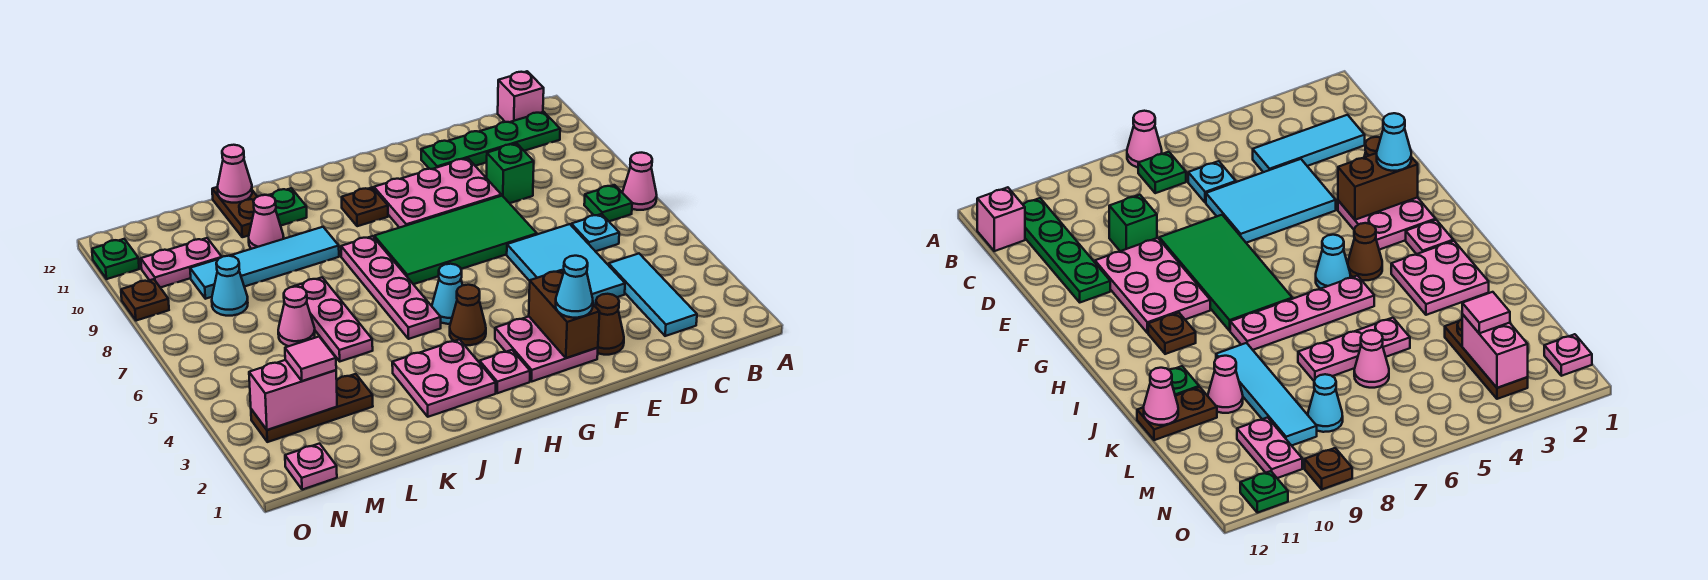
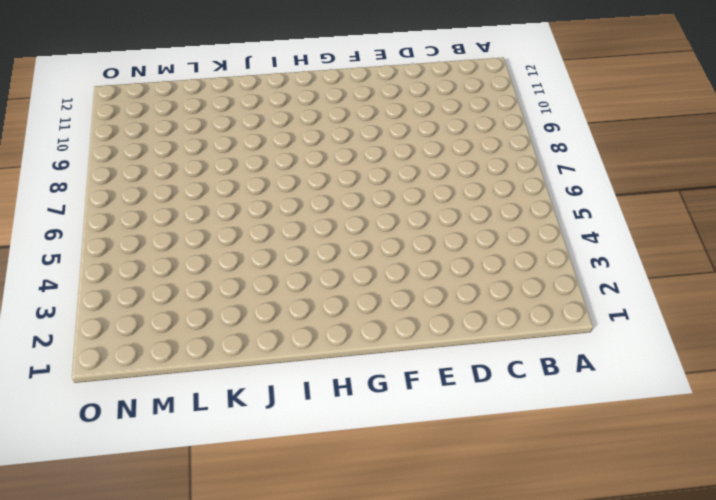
none -> pink 1x1 cone [622,153,657,210]
none -> green 1x1 plate [584,185,632,221]
none -> green 1x4 plate [421,112,560,169]
none -> pink 1x1 brick [498,71,544,122]

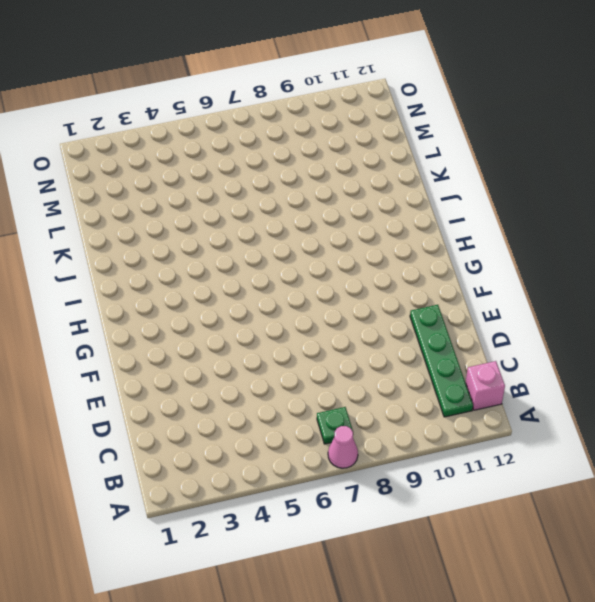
none -> cyan 1x3 tile [609,254,697,336]
none -> cyan 1x1 plate [571,214,619,251]
none -> cyan 2x3 tile [507,224,625,305]
none -> green 1x1 brick [486,144,534,203]

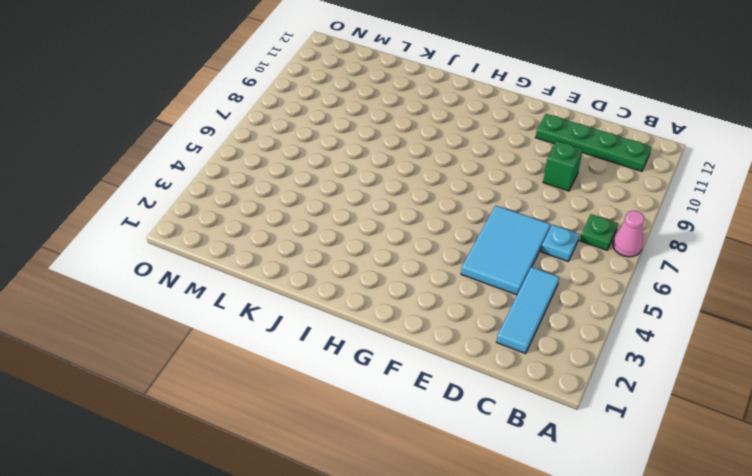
none -> pink 1x1 brick [498,71,544,122]
none -> brown 1x1 cone [596,294,624,355]
none -> green 2x4 tile [374,196,537,284]
none -> pink 2x3 plate [374,158,501,228]

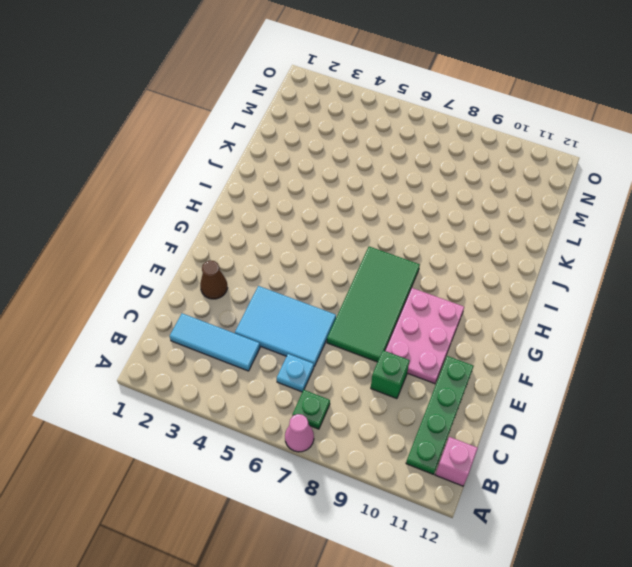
none -> pink 2x2 plate [495,317,598,382]
none -> pink 1x1 plate [480,350,530,393]
none -> brown 1x1 cone [450,285,486,345]
none -> cyan 1x1 cone [432,264,463,324]

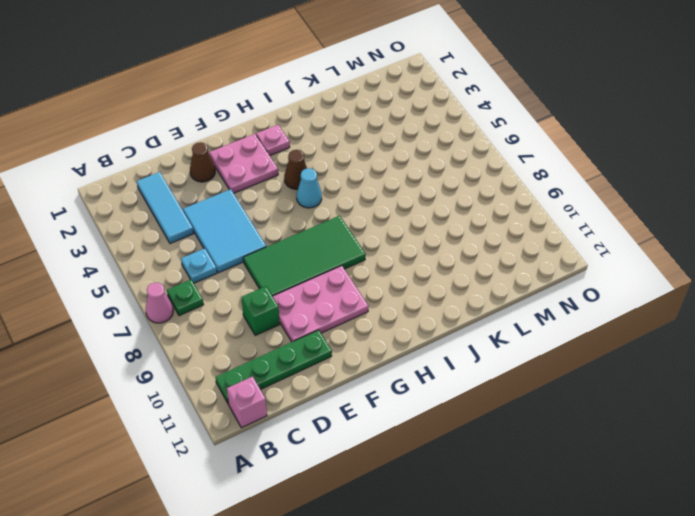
none -> brown 1x1 plate [342,187,388,226]
none -> pink 2x2 plate [392,340,496,417]
none -> pink 1x4 plate [341,236,441,339]
none -> cyan 1x4 tile [190,227,339,299]

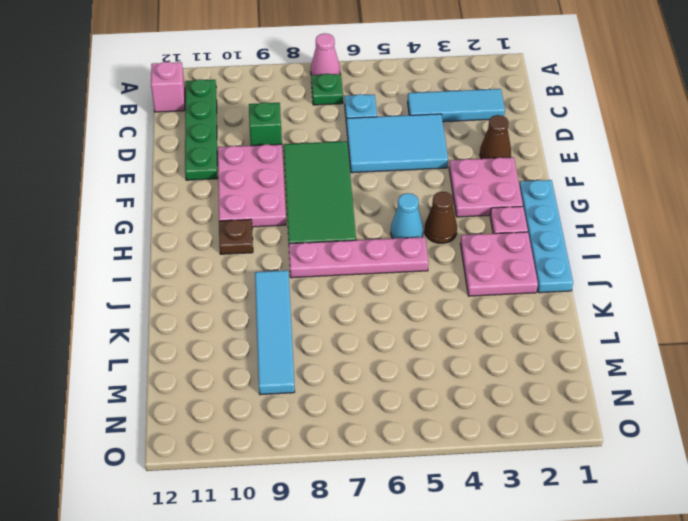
cyan 1x4 plate [520,180,573,293] -> none
none -> green 1x1 plate [269,188,307,226]
none -> pink 1x3 plate [293,277,373,361]
none -> pink 1x1 cone [249,195,284,249]
none -> brown 1x2 plate [212,187,257,237]

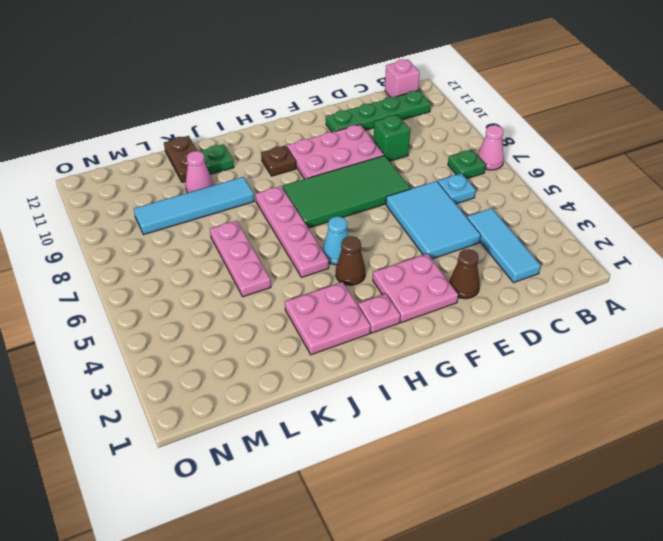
none -> brown 1x3 plate [251,374,373,442]
none -> pink 1x1 cone [278,287,315,346]
none -> cyan 1x1 cone [212,256,248,316]
none -> pink 1x2 plate [141,238,222,288]

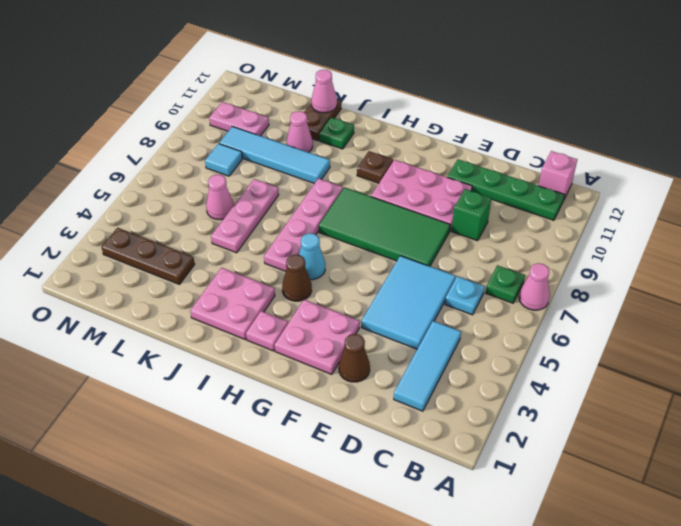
cyan 1x1 tile [205,144,242,176] -> cyan 1x1 cone [212,256,248,316]
none -> pink 1x1 plate [285,444,337,490]
none -> brown 1x1 plate [121,279,169,321]
none -> green 1x1 plate [92,239,139,279]
none -> brown 1x2 brick [529,270,600,358]

